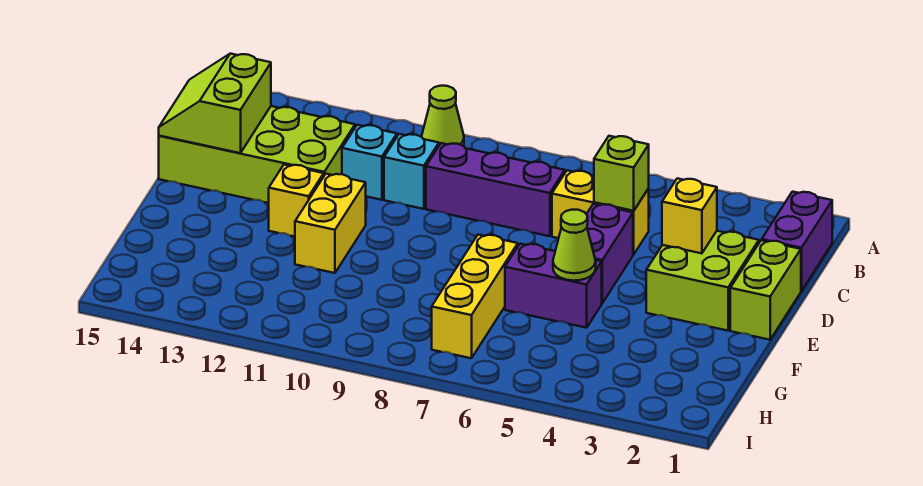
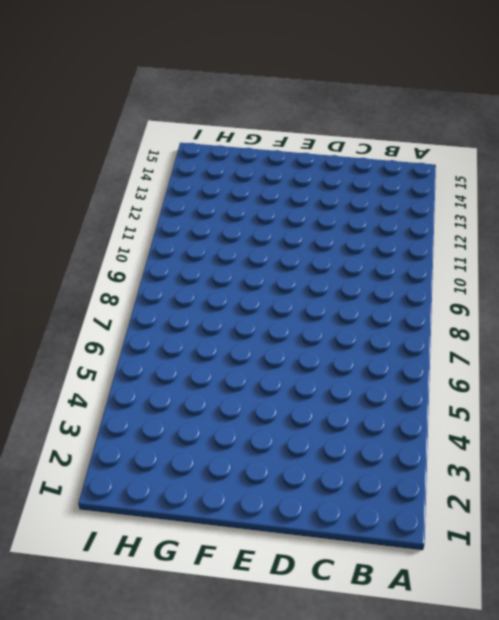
none -> lime 1x1 cone [422,86,464,146]
none -> purple 1x2 brick [762,192,832,291]
none -> yellow 1x2 brick [552,170,649,254]

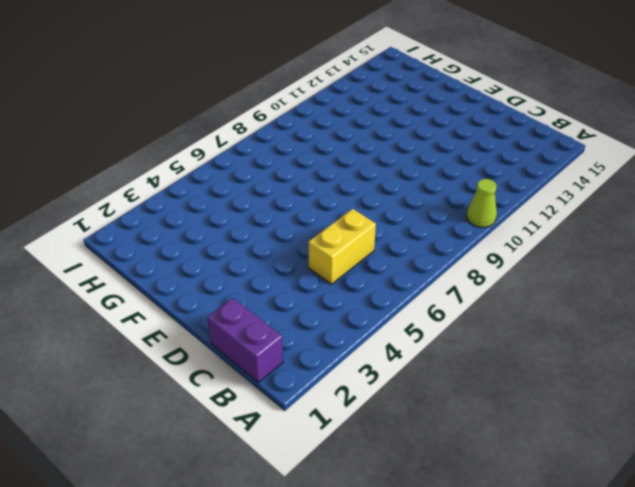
none -> purple 1x3 brick [426,143,565,236]
none -> cyan 1x1 brick [384,134,439,209]
none -> cyan 1x1 brick [342,125,397,200]

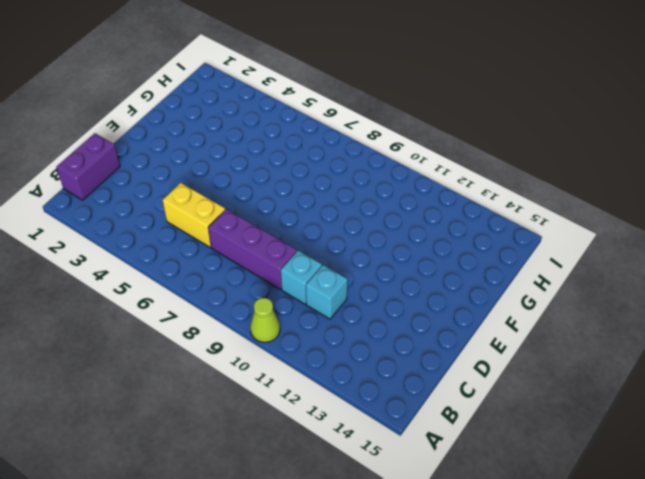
none -> lime 2x4 brick [159,106,355,203]
none -> lime 1x2 brick [730,240,801,340]
none -> lime 2x2 brick [646,231,759,331]

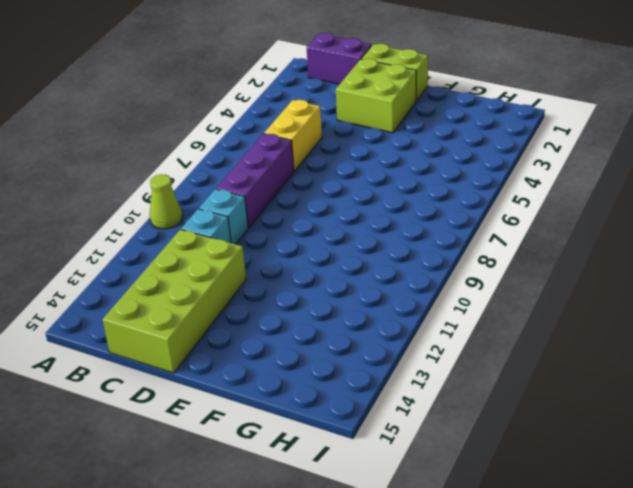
none -> purple 1x2 brick [586,204,633,303]
none -> yellow 1x2 brick [295,174,366,273]
none -> yellow 1x1 brick [269,165,324,237]

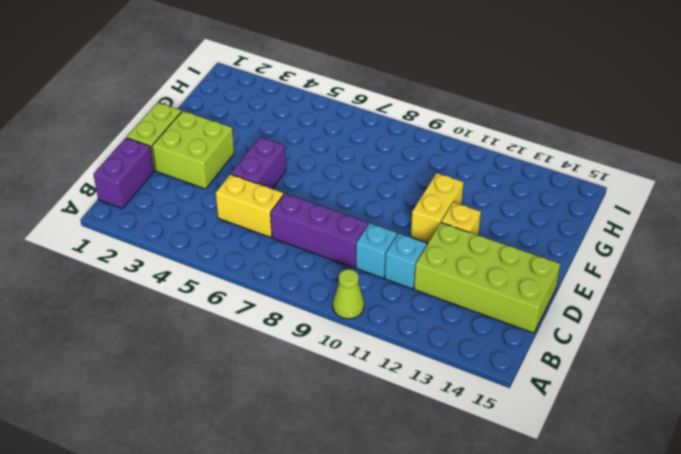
none -> purple 1x2 brick [505,244,602,328]
none -> yellow 1x3 brick [432,235,518,358]
none -> lime 1x1 brick [594,136,649,211]

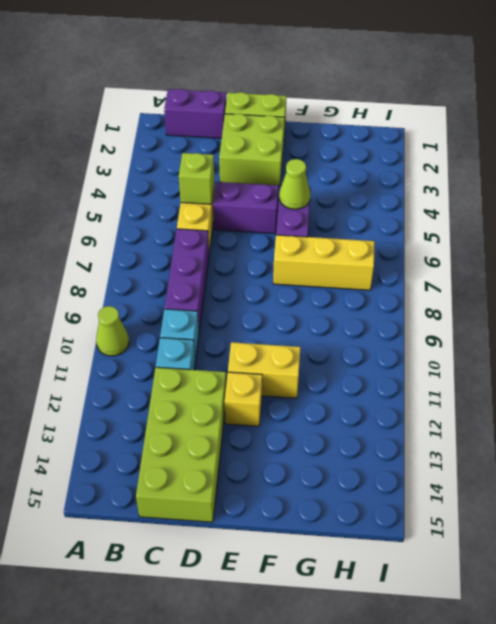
none -> lime 2x2 slope [159,54,271,153]
none -> yellow 1x1 brick [662,178,717,253]

